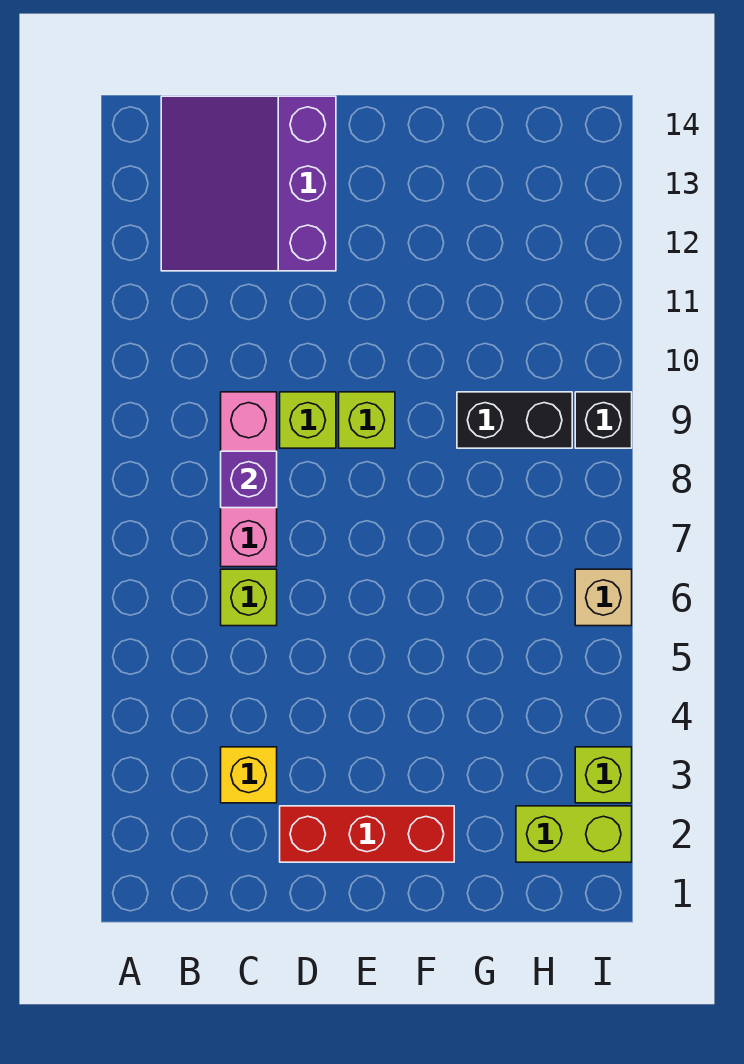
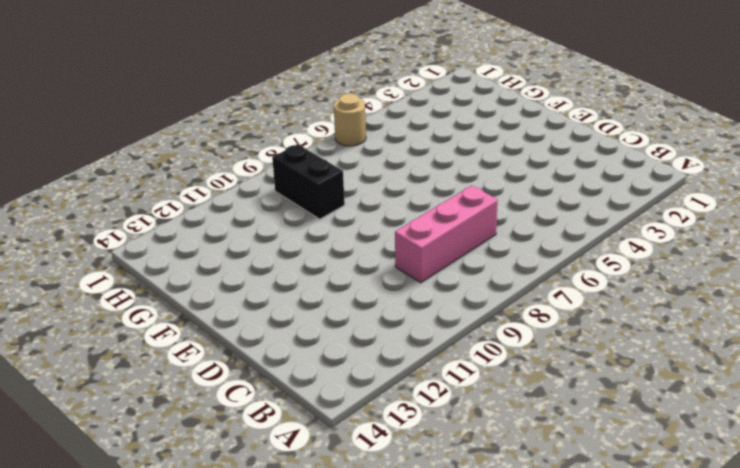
tan 1x1 round brick [334,94,366,146] -> tan 1x1 brick [575,569,632,626]
none -> purple 3x3 slope [161,96,336,271]
none -> yellow 1x1 brick [221,747,277,803]
none -> lime 1x1 brick [221,569,277,626]

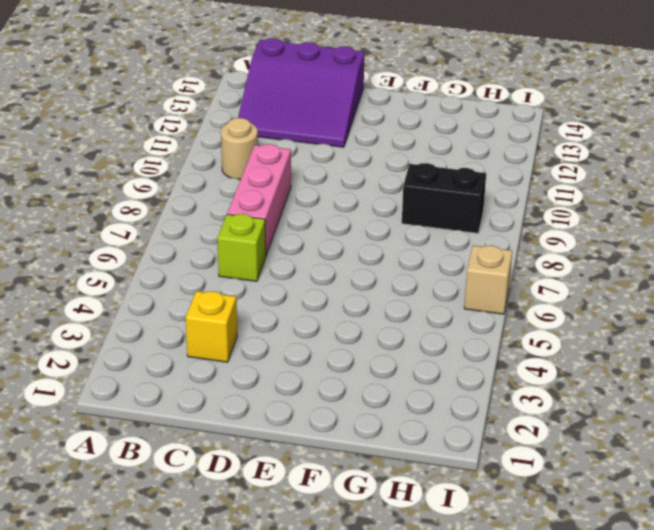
tan 1x1 round brick [221,118,258,179] -> none
purple 3x3 slope [238,38,365,147] -> purple 3x3 slope turned to [161,96,336,271]
none -> red 1x3 brick [280,806,454,862]
none -> lime 1x1 brick [280,392,336,448]
none -> lime 1x1 brick [339,392,395,448]

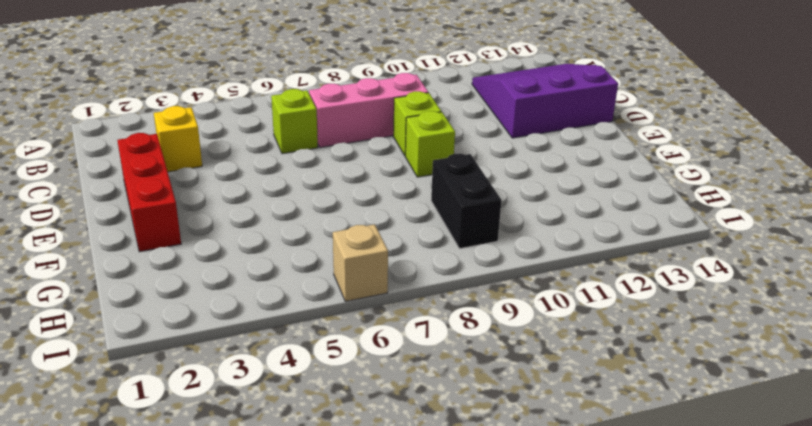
none -> lime 1x2 brick [516,806,632,862]
none -> lime 1x1 brick [575,747,632,803]
none -> black 1x1 brick [575,392,632,448]

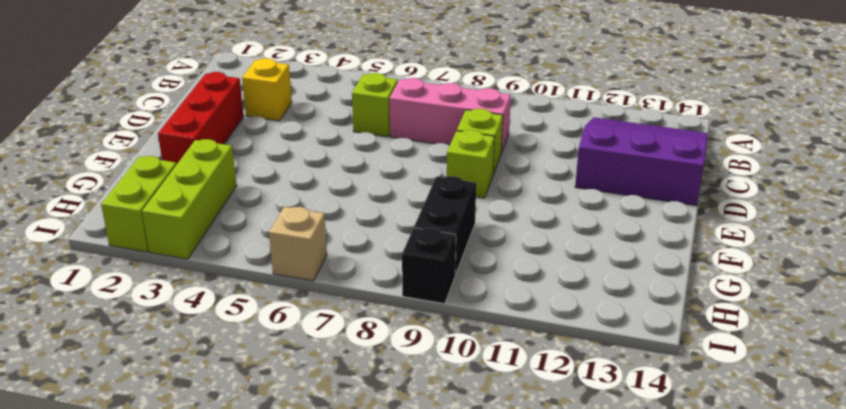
lime 1x3 brick [142,139,237,259] -> lime 1x1 brick [575,747,632,803]
none -> purple 1x1 brick [221,451,277,508]

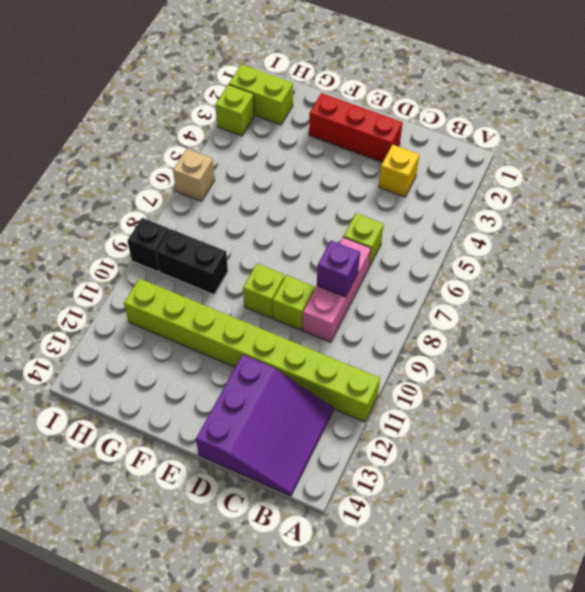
lime 1x8 brick [124,279,380,422] -> none

